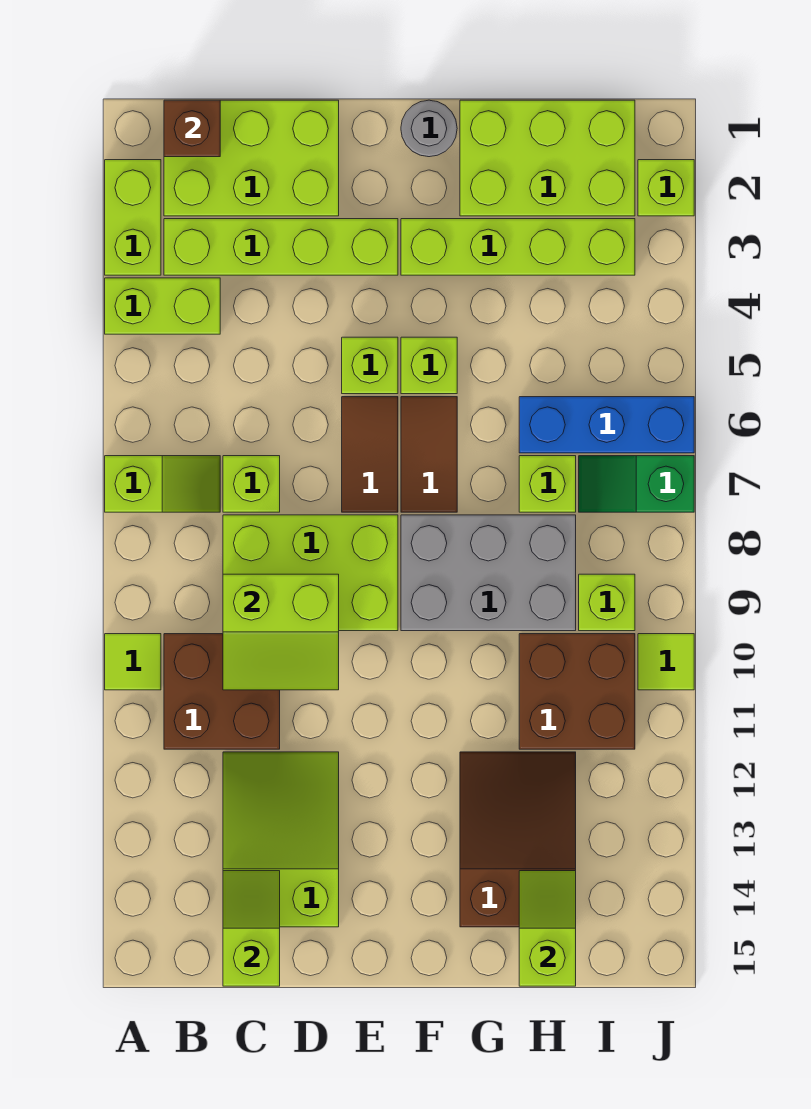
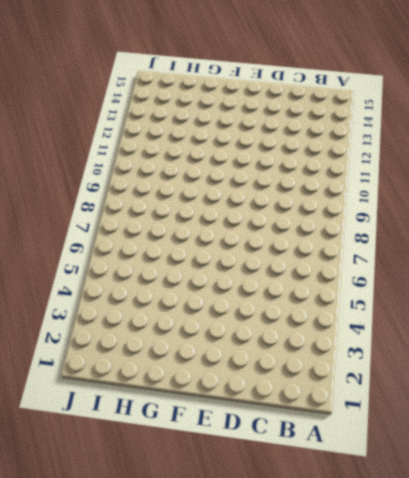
none -> lime 1x2 brick [105,160,161,275]
none -> lime 1x2 brick [105,278,220,334]
none -> lime 1x2 slope [105,456,220,512]
none -> lime 1x1 tile [105,634,161,690]

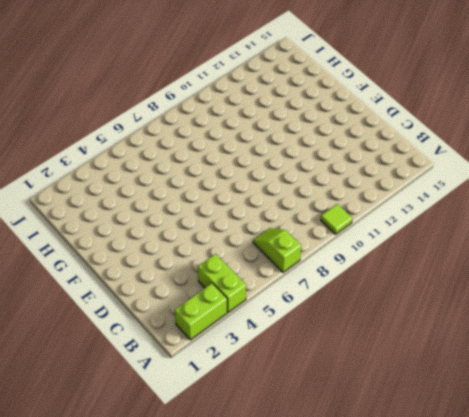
none -> lime 2x3 brick [164,100,339,216]
none -> lime 1x4 brick [164,219,398,275]
none -> brown 2x2 brick [164,634,280,749]
none -> lime 1x1 brick [223,456,280,512]

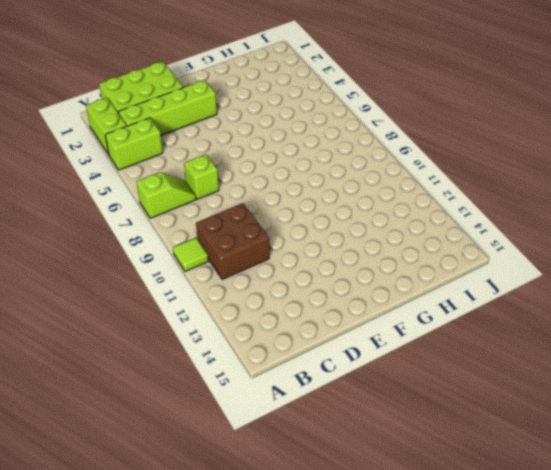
none -> lime 2x3 brick [223,515,398,631]
none -> lime 2x3 slope [223,752,339,927]
none -> lime 1x1 brick [342,337,398,394]
none -> brown 1x2 tile [342,397,398,512]

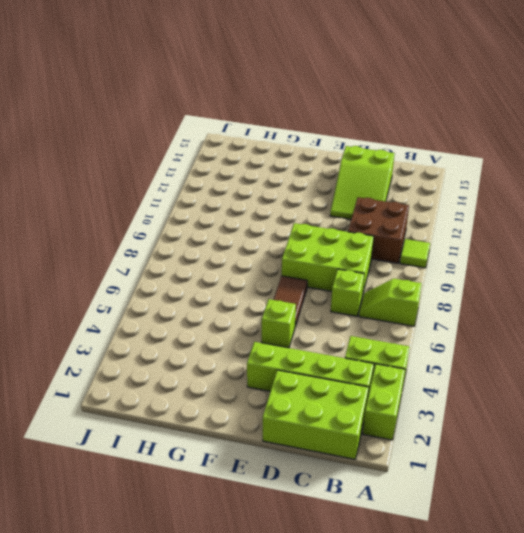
none -> grey 1x1 round brick [401,100,457,157]
none -> lime 1x4 brick [401,219,635,275]
none -> lime 1x1 brick [401,337,457,394]
none -> brown 1x2 tile [401,397,457,512]

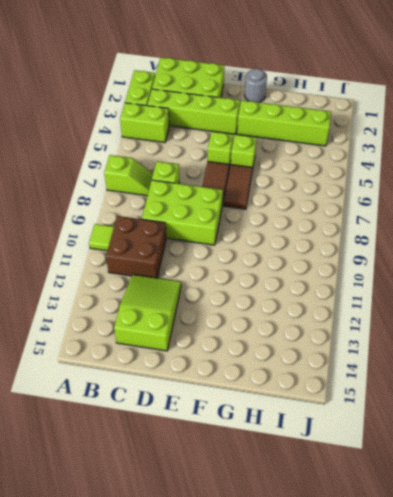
none -> grey 2x3 brick [401,515,576,631]
none -> lime 2x3 brick [460,100,635,216]
none -> brown 2x3 slope [460,752,576,927]
none -> blue 1x3 brick [519,397,694,453]

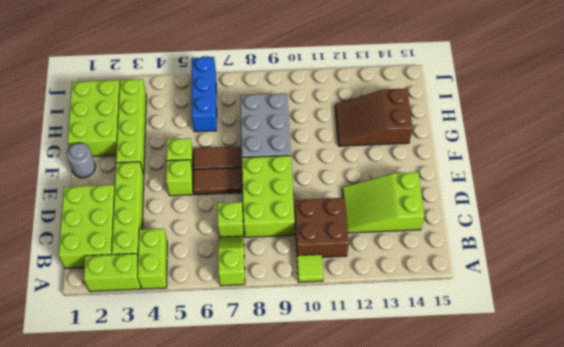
none -> lime 1x1 brick [519,456,576,512]
none -> brown 2x2 brick [519,634,635,749]
none -> green 1x2 slope [579,456,694,512]
none -> lime 1x1 brick [579,574,635,631]

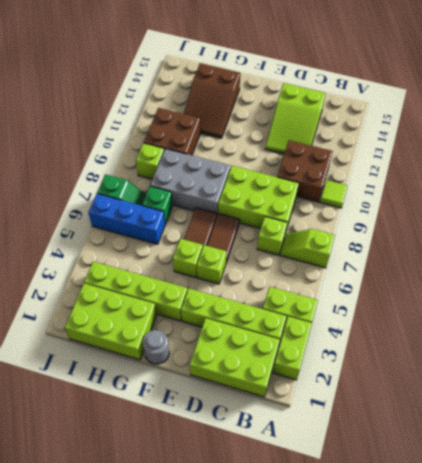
green 1x1 brick [142,186,172,224] -> lime 1x1 brick [519,456,576,512]
none -> lime 1x1 brick [638,160,694,216]
none -> lime 1x1 tile [638,634,694,690]
none -> brown 1x1 brick [164,100,220,157]
none -> lime 2x2 slope [223,574,339,690]

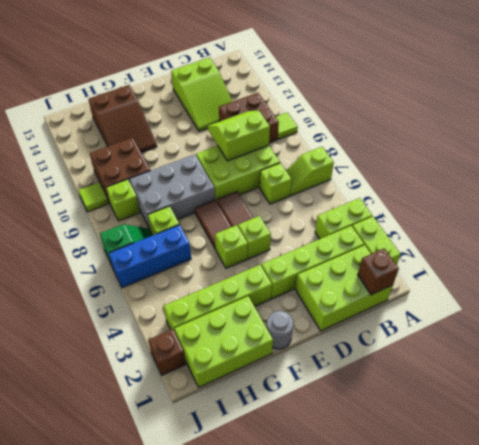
brown 1x1 brick [148,329,186,375] -> lime 1x1 brick [638,160,694,216]
none -> lime 1x2 slope [223,871,280,986]
none -> lime 1x2 slope [519,871,576,986]

